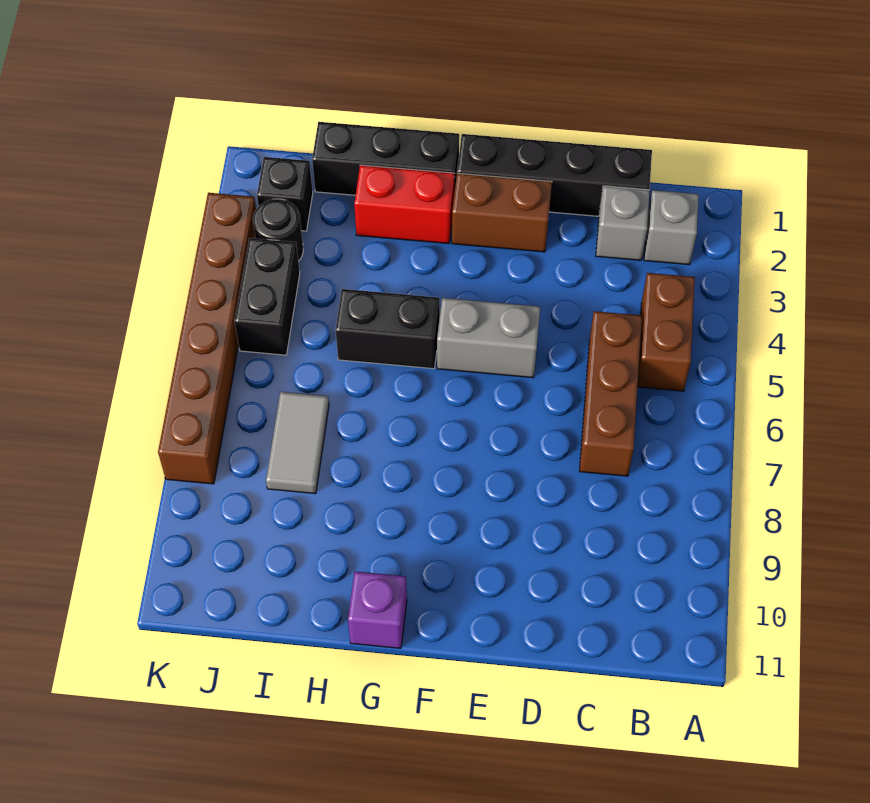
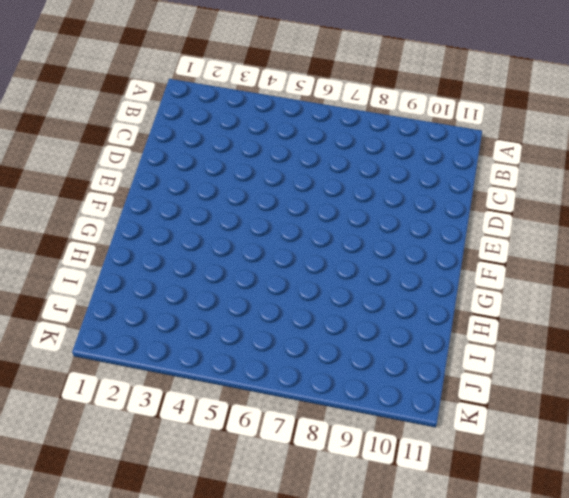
none -> grey 1x1 brick [644,190,699,265]
none -> brown 1x2 brick [638,273,695,391]
none -> black 1x4 brick [457,134,652,216]

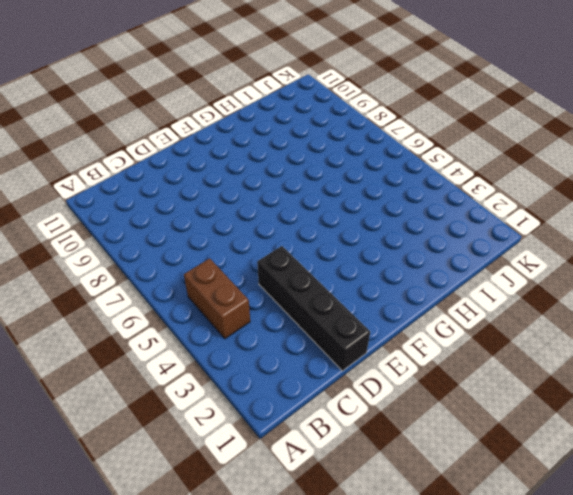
black 1x4 brick [257,246,370,371] -> black 1x4 brick turned to [457,134,652,216]
none -> grey 1x1 brick [644,190,699,265]
none -> grey 1x1 brick [596,186,650,260]
none -> brown 1x3 brick [580,311,642,476]

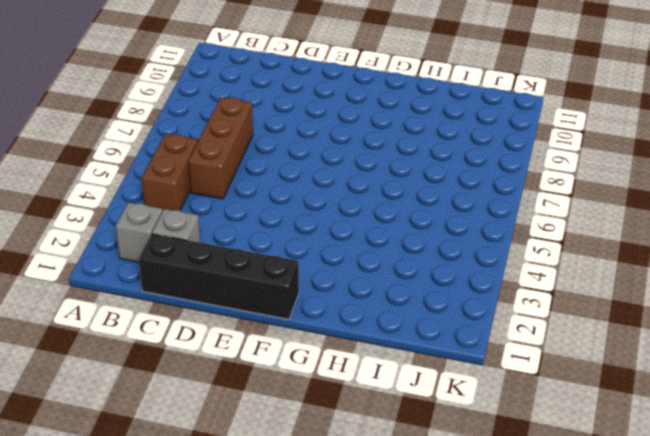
none -> brown 1x2 brick [452,173,552,252]
none -> grey 1x2 brick [437,298,540,378]
none -> black 1x3 brick [312,122,459,195]

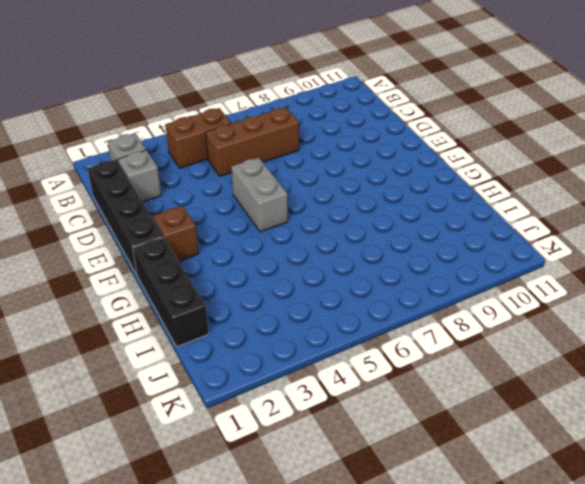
brown 1x1 brick [153,206,199,261] -> brown 1x2 brick [452,173,552,252]
none -> red 1x2 brick [354,165,455,244]
none -> black 1x2 brick [336,289,440,369]
none -> purple 1x1 brick [348,571,407,648]

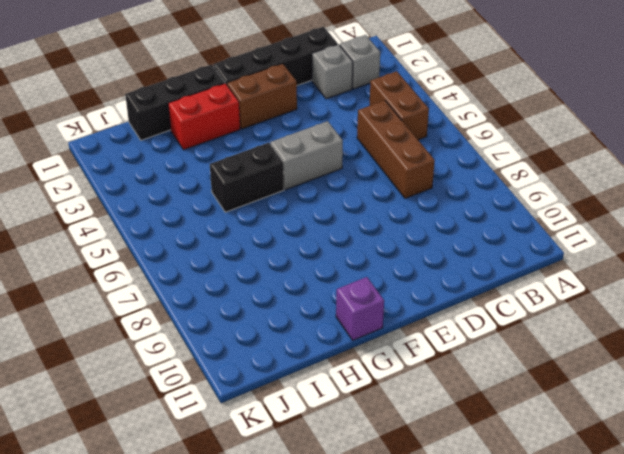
none -> grey 1x2 tile [266,392,329,494]
none -> black 1x1 brick [257,157,313,231]
none -> black 1x1 round brick [253,199,303,261]

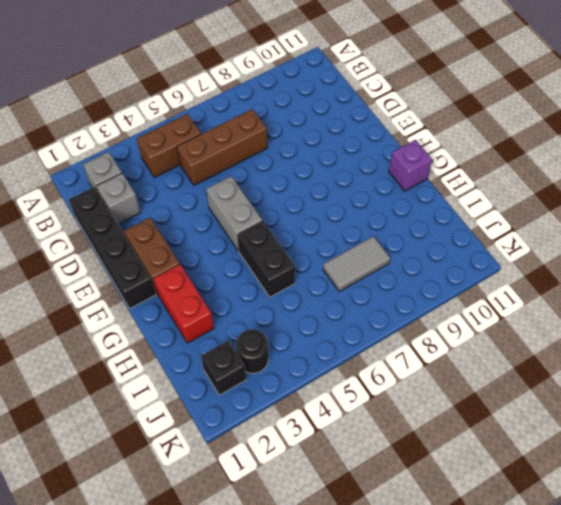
none -> black 1x3 brick [312,122,459,195]
none -> black 1x2 brick [235,238,300,355]
none -> brown 1x6 brick [158,193,256,484]

